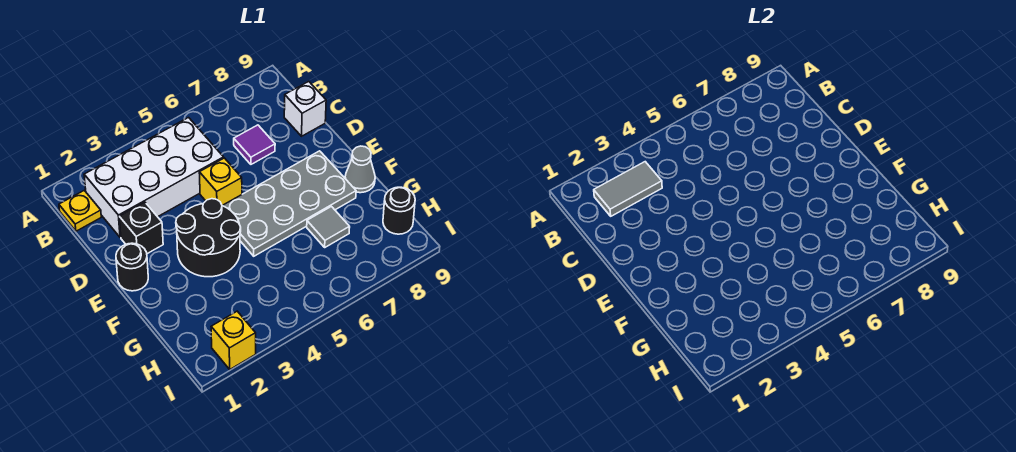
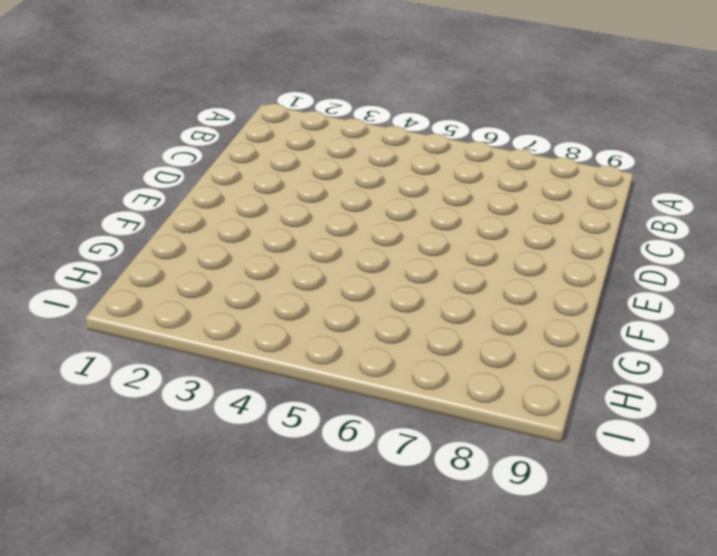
none -> yellow 1x1 plate [59,191,101,231]
none -> white 2x4 brick [84,118,224,238]
none -> purple 1x1 tile [234,125,275,164]

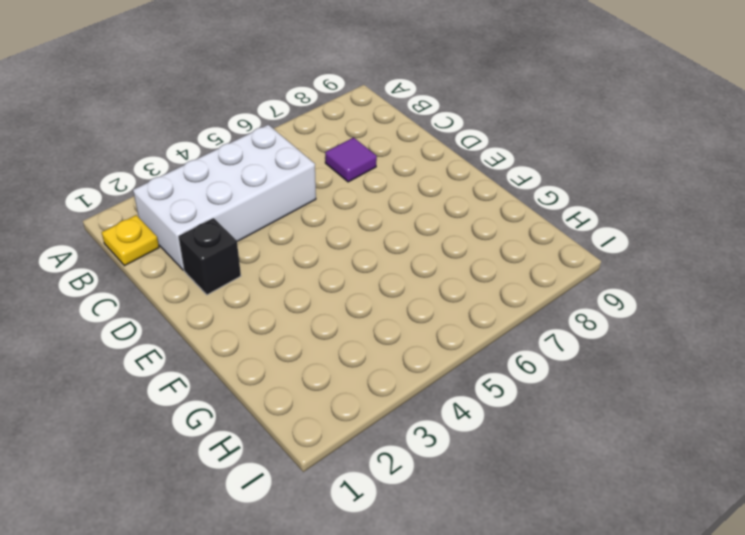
none -> white 1x1 brick [284,81,326,136]
none -> yellow 1x1 brick [199,158,242,205]
none -> black 1x1 round brick [116,243,148,291]

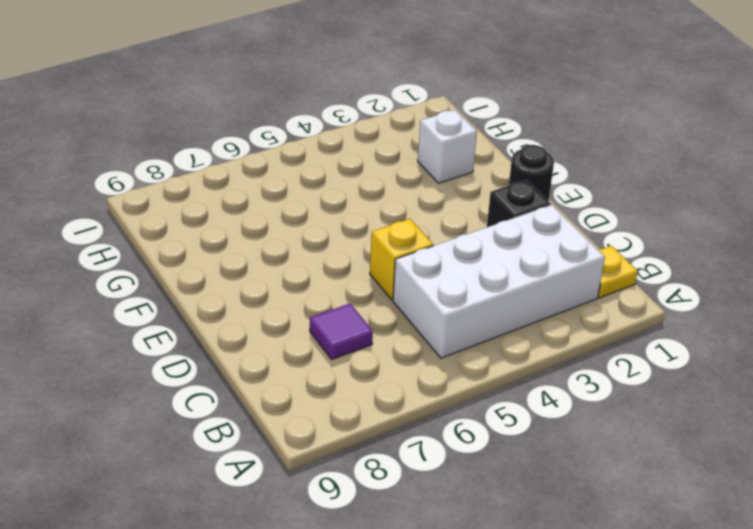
white 1x1 brick [418,110,477,183] -> white 1x1 brick moved to [284,81,326,136]
none -> black 2x2 round brick [176,199,241,277]
none -> grey 2x4 plate [222,151,356,256]
none -> grey 1x1 cone [345,146,375,193]

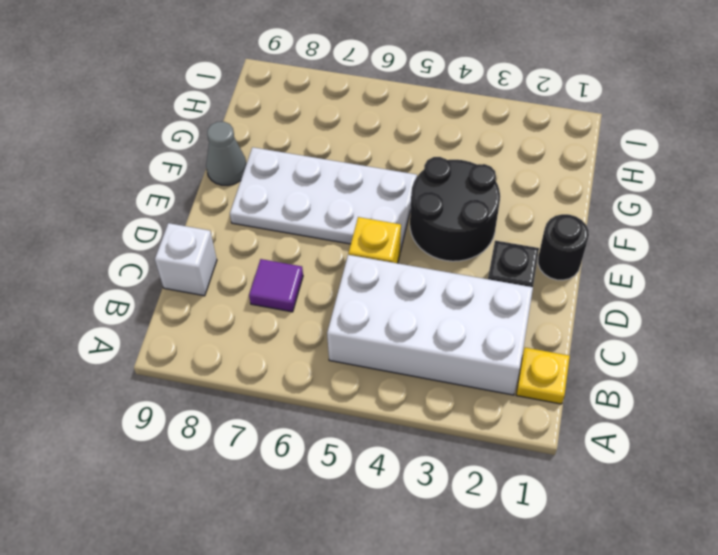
white 2x4 plate [230,147,417,252] -> grey 2x4 plate [222,151,356,256]
none -> grey 1x1 tile [307,207,350,247]
none -> black 1x1 round brick [383,187,415,234]
none -> yellow 1x1 brick [211,311,256,369]

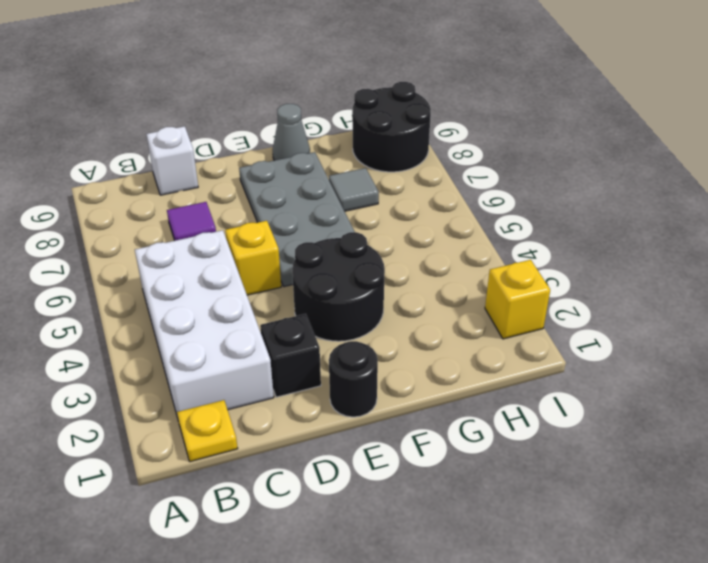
black 2x2 round brick [352,82,431,172] -> black 1x1 round brick [383,187,415,234]
none -> grey 1x2 tile [594,162,662,216]

